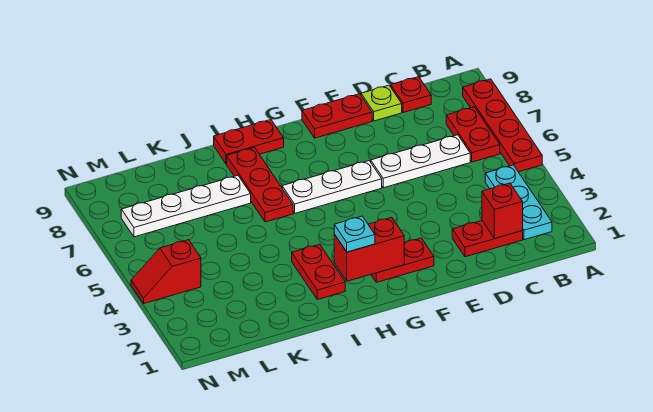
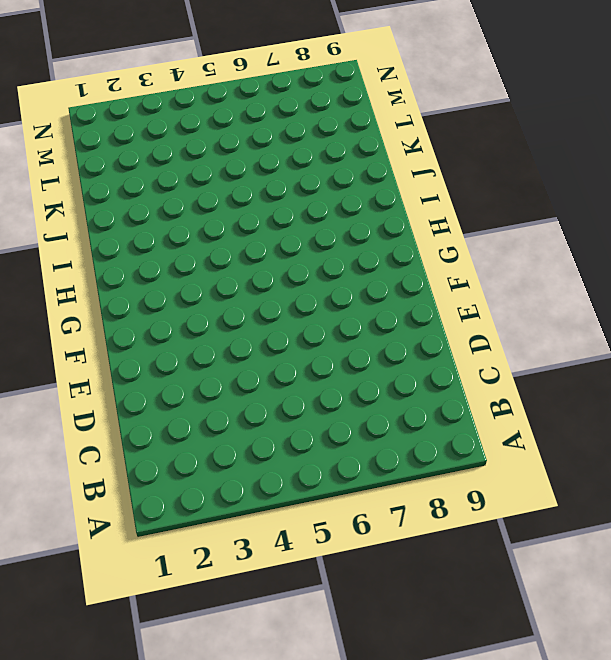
none -> red 1x4 plate [463,79,542,172]
none -> cyan 1x3 plate [485,165,552,240]
none -> red 1x2 plate [446,107,500,162]

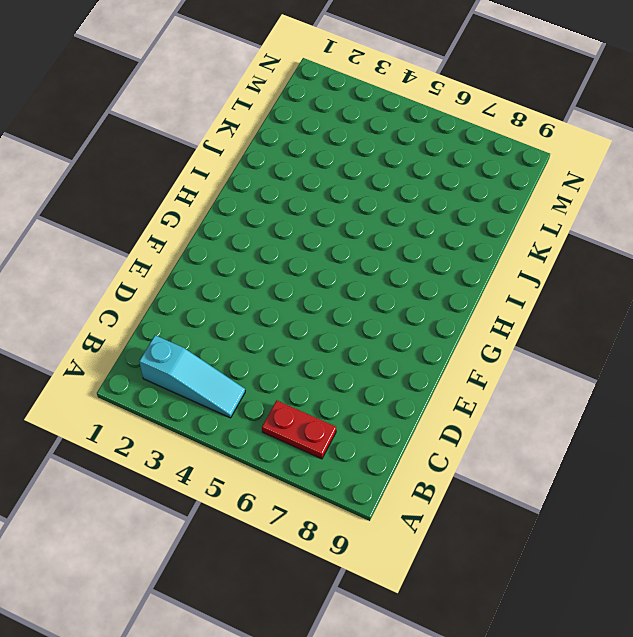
cyan 1x3 slope [139,335,245,418] -> cyan 1x3 plate [485,165,552,240]
none -> red 1x4 plate [463,79,542,172]
none -> red 1x2 plate [452,221,523,257]
none -> white 1x3 plate [371,135,470,188]

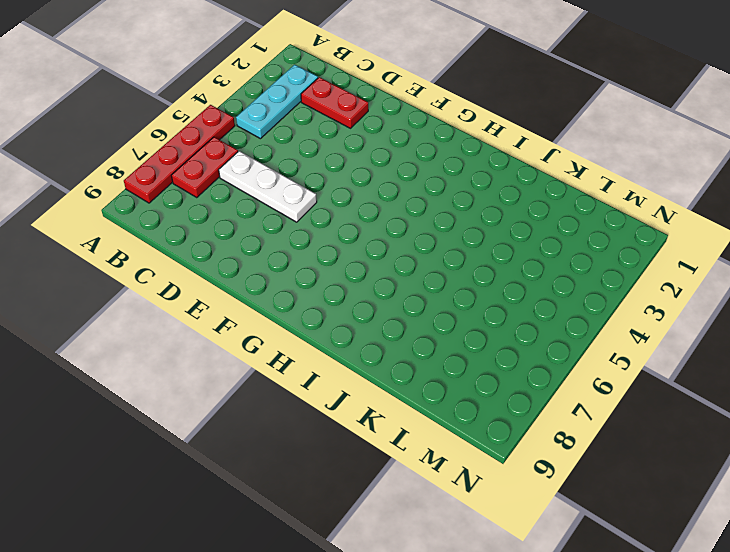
none -> red 1x1 plate [391,77,431,113]
none -> lime 1x1 plate [361,85,402,121]
none -> red 1x2 plate [302,94,372,138]

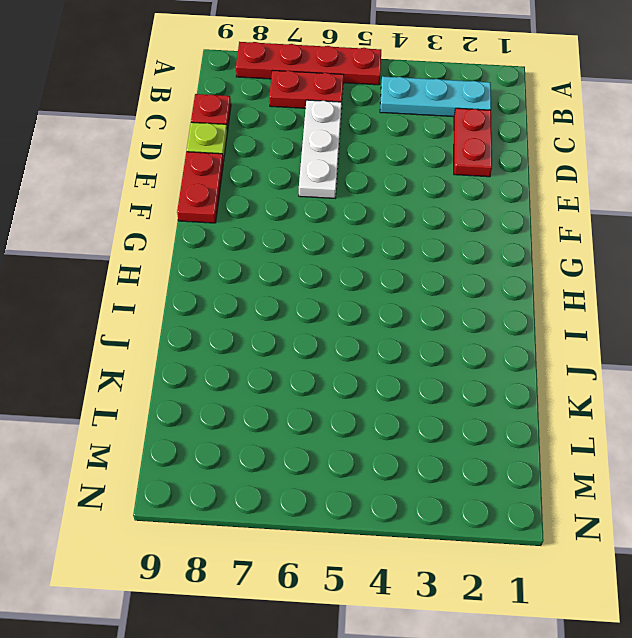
none -> red 1x2 plate [371,238,434,282]
none -> white 1x3 plate [282,161,382,213]
none -> red 1x2 plate [214,120,284,164]

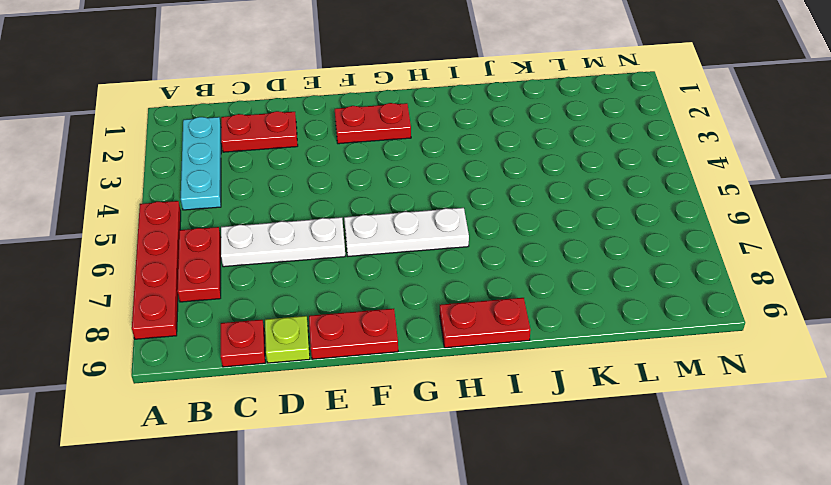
none -> red 1x2 plate [292,244,345,300]
none -> red 1x3 plate [227,147,293,222]
none -> white 1x4 plate [121,175,251,237]

